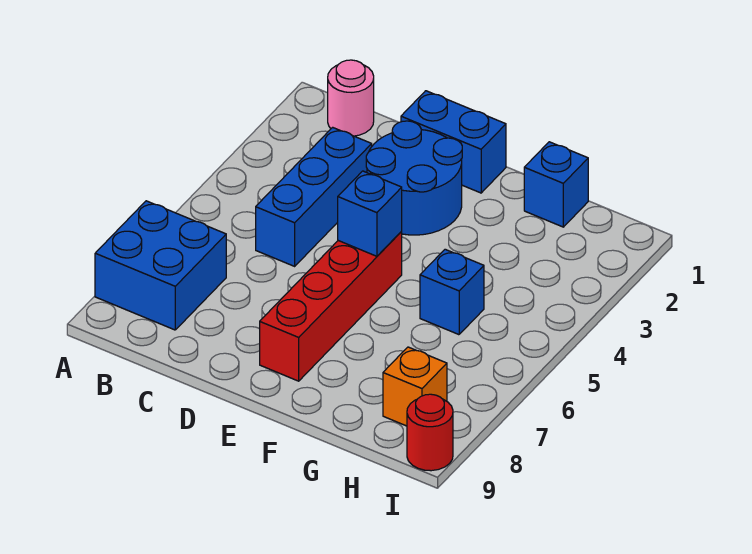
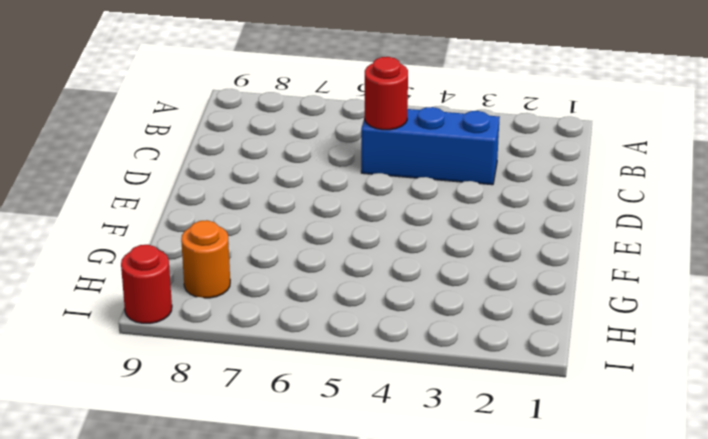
red 1x1 round brick [364,57,408,130] -> none
orange 1x1 round brick [181,220,230,298] -> orange 1x1 brick [383,347,447,426]
none -> blue 2x2 brick [95,201,226,330]
none -> pink 1x1 round brick [328,60,374,136]

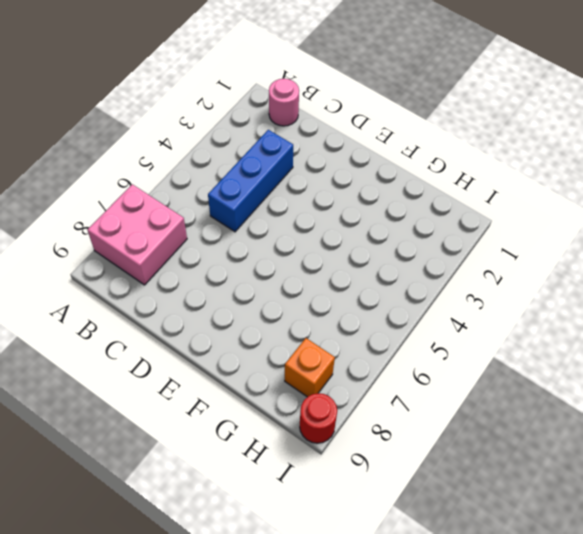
pink 2x2 brick [87,184,187,285] -> blue 2x2 brick [95,201,226,330]
none -> blue 1x2 brick [401,91,506,193]
none -> blue 2x2 round brick [366,121,462,235]

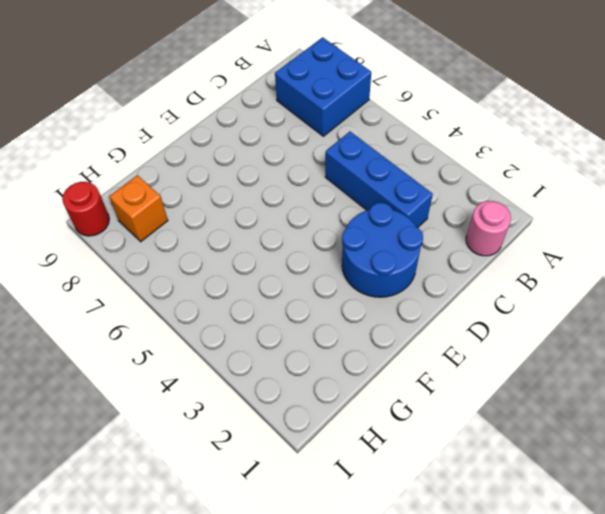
none -> blue 1x2 brick [401,91,506,193]
none -> red 1x4 brick [260,232,402,381]

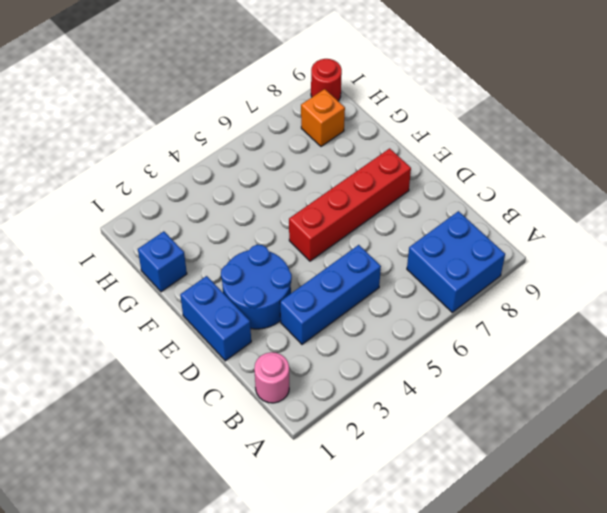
none -> blue 1x1 brick [420,249,484,335]
none -> blue 1x1 brick [338,171,402,256]

